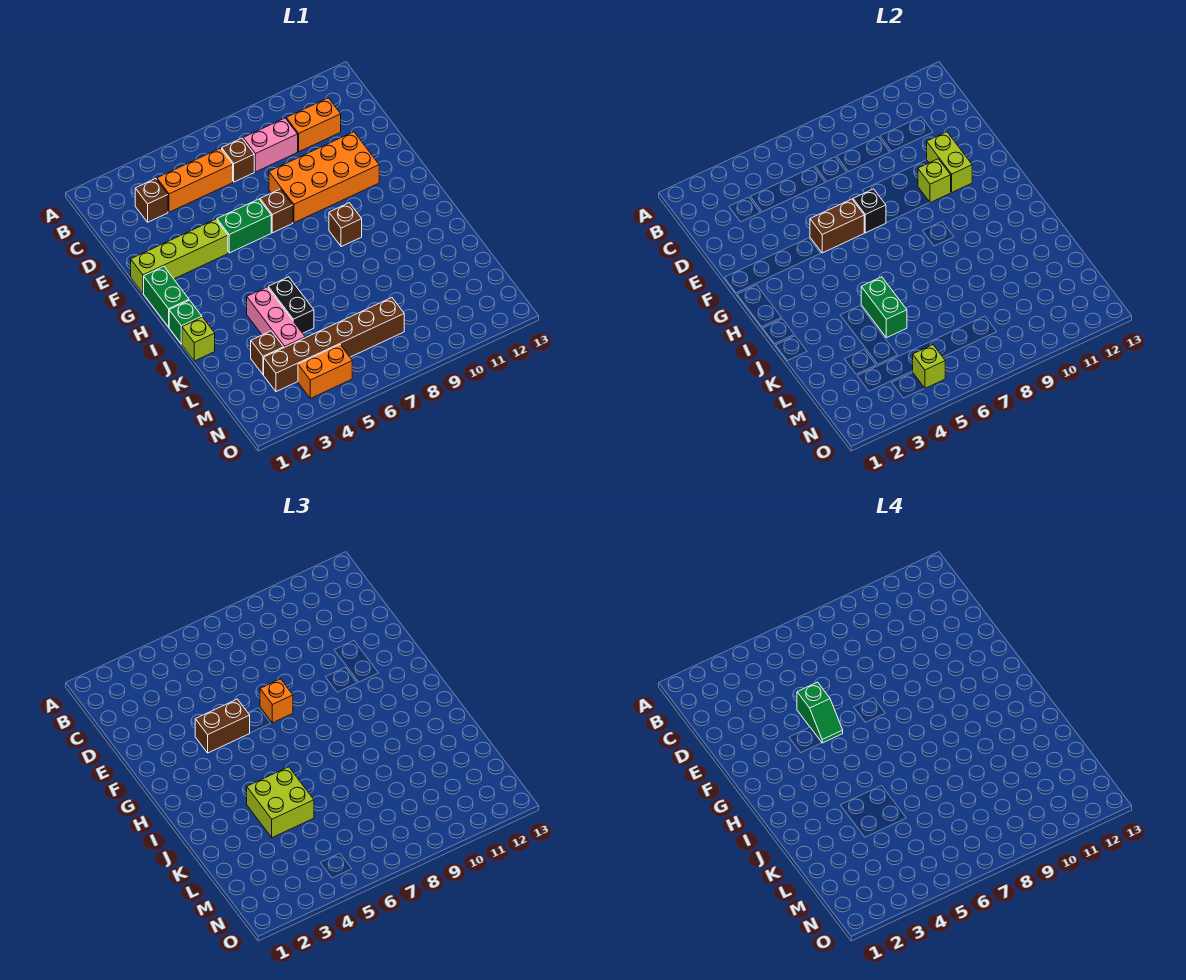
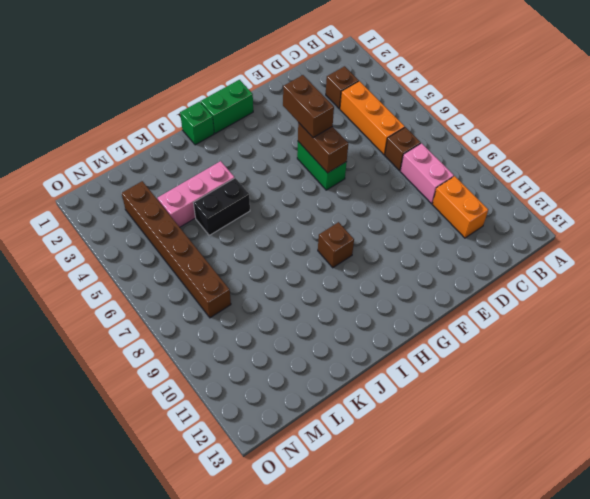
none -> orange 2x4 brick [269,132,379,223]
none -> lime 1x4 brick [131,219,228,293]
none -> brown 1x1 brick [260,189,293,233]

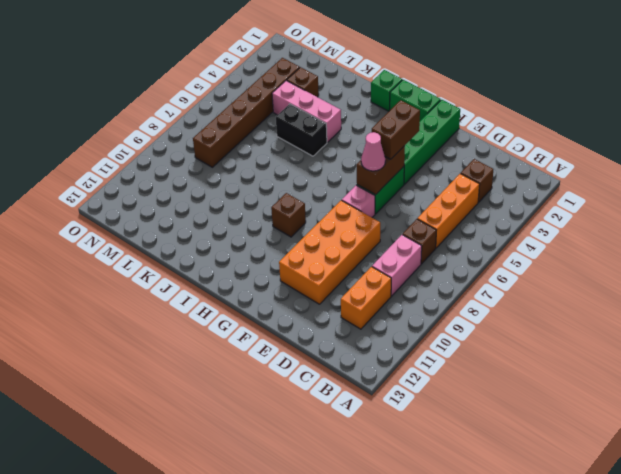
green 1x4 brick [404,100,460,184] -> lime 1x4 brick [131,219,228,293]
pink 1x1 cone [361,132,385,171] -> none
pink 1x1 brick [342,185,375,217] -> brown 1x1 brick [260,189,293,233]
none -> lime 1x1 brick [182,317,215,361]
none -> orange 1x2 brick [298,345,352,398]
none -> lime 1x2 brick [927,132,972,192]

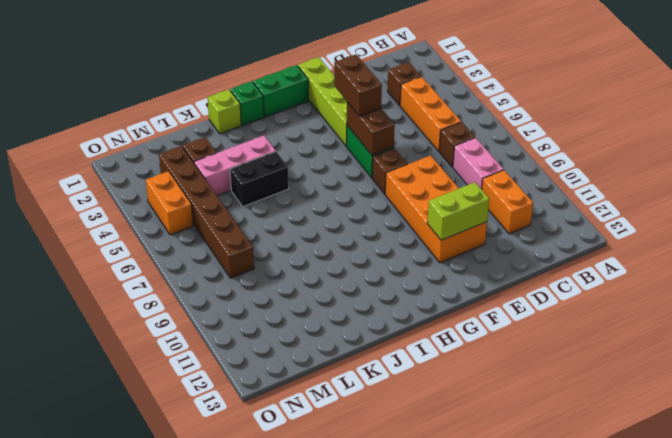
none -> brown 1x1 brick [329,203,362,247]
none -> black 1x1 brick [853,189,886,233]
none -> lime 1x1 brick [918,159,951,203]

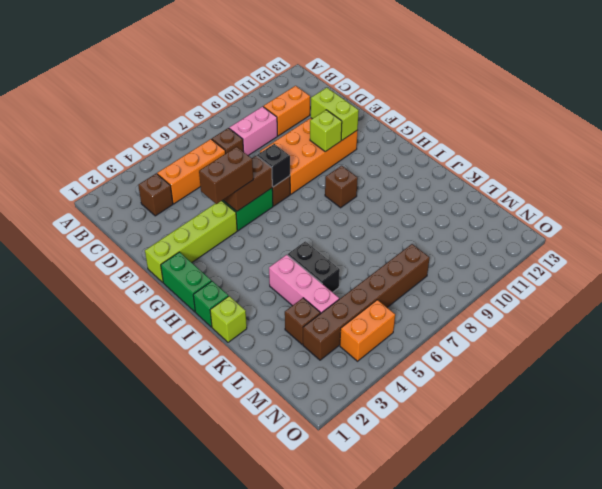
none -> green 1x2 brick [861,277,907,338]
none -> lime 1x1 brick [913,345,945,388]
none -> orange 1x1 brick [260,679,293,723]

